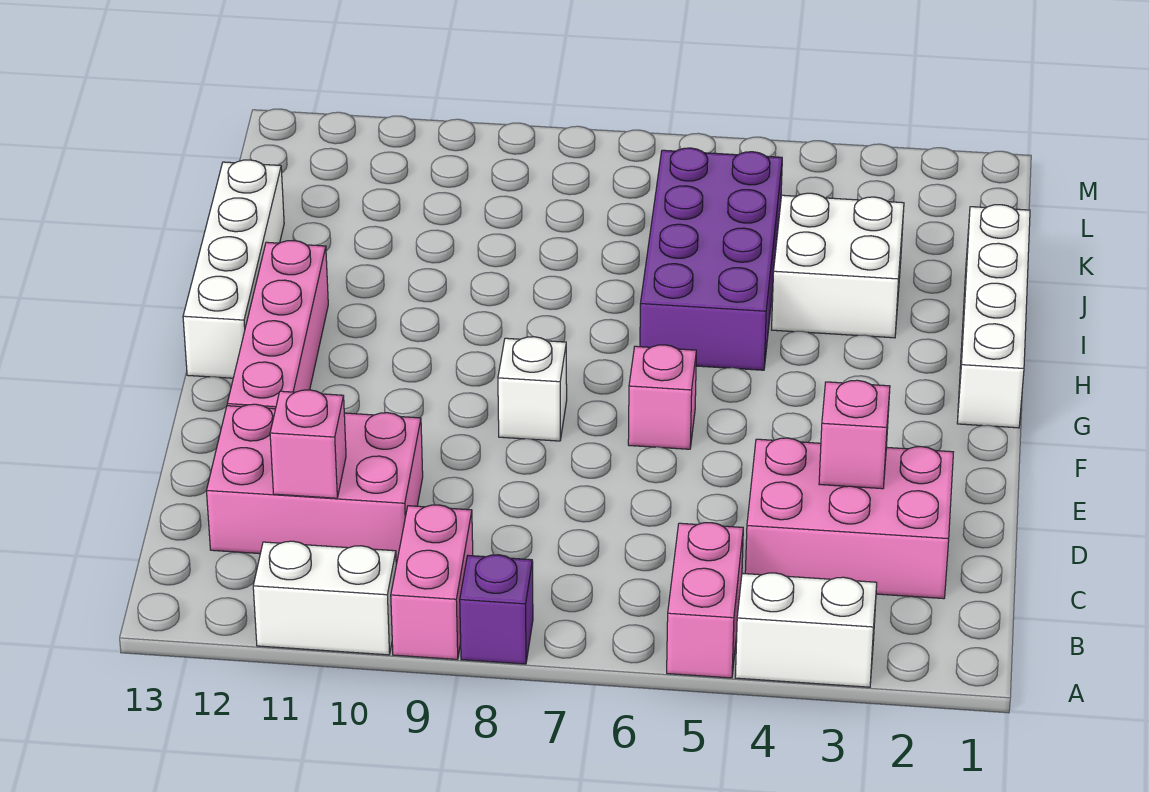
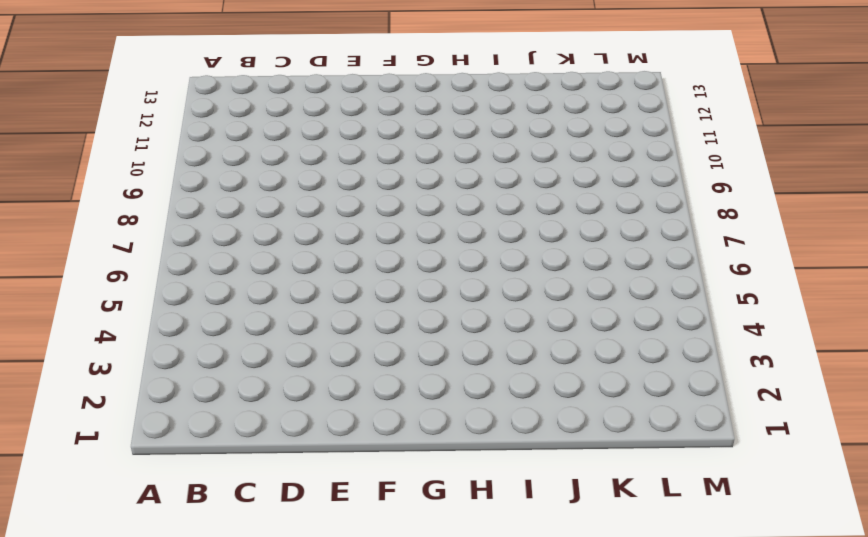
none -> white 1x2 brick [735,573,877,687]
none -> pink 1x2 brick [667,523,743,678]
none -> purple 1x1 brick [460,555,533,664]

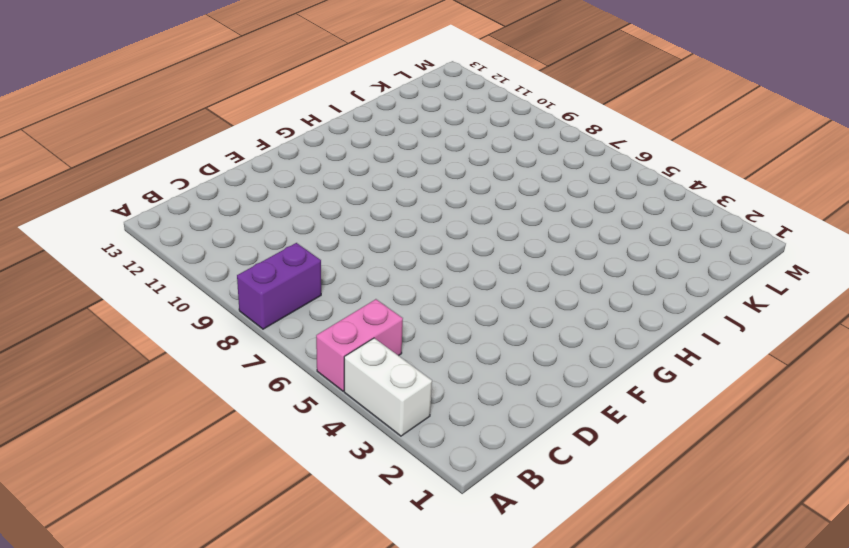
purple 1x2 brick [237,243,321,329] -> purple 1x1 brick [460,555,533,664]
none -> pink 1x2 brick [391,505,473,659]
none -> white 1x2 brick [253,541,396,655]
none -> pink 2x3 brick [745,438,953,599]

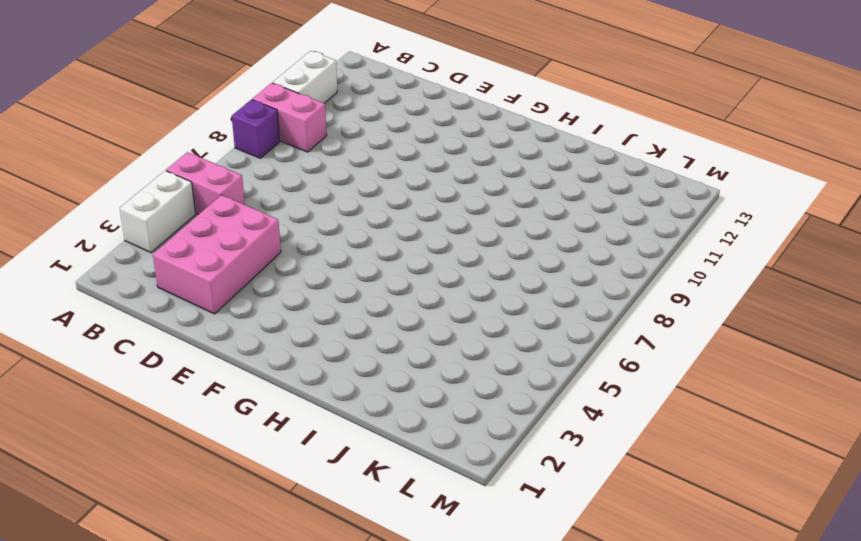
none -> pink 2x3 brick [207,404,423,563]
none -> pink 1x4 brick [227,240,328,409]
none -> pink 1x1 brick [628,345,696,449]

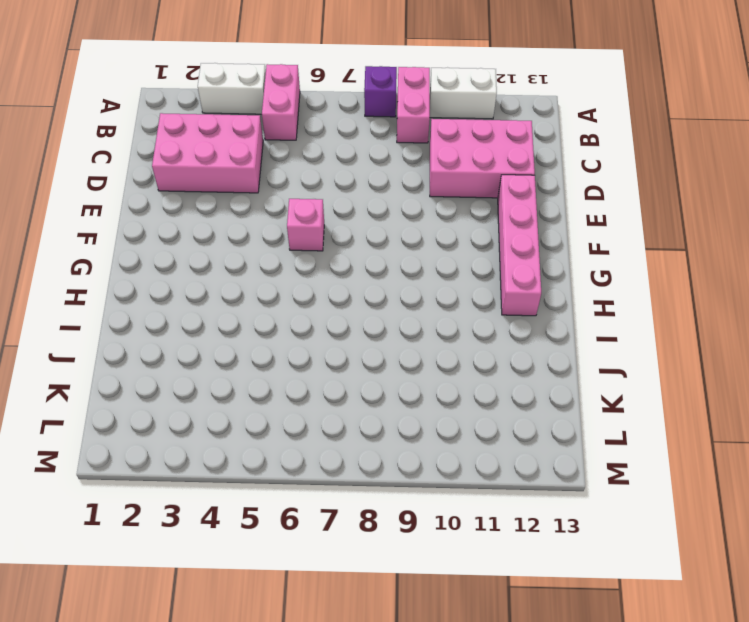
none -> white 1x1 brick [498,337,567,441]
none -> white 1x4 brick [957,205,1030,428]
none -> white 1x4 brick [183,160,284,378]

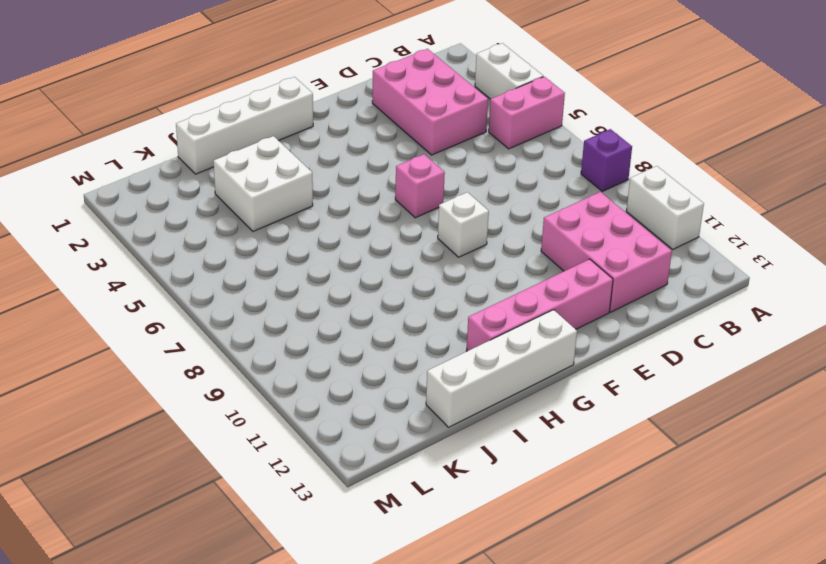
none -> pink 1x2 brick [391,505,473,659]
none -> purple 2x4 brick [640,148,782,370]
none -> pink 1x1 brick [270,390,346,498]

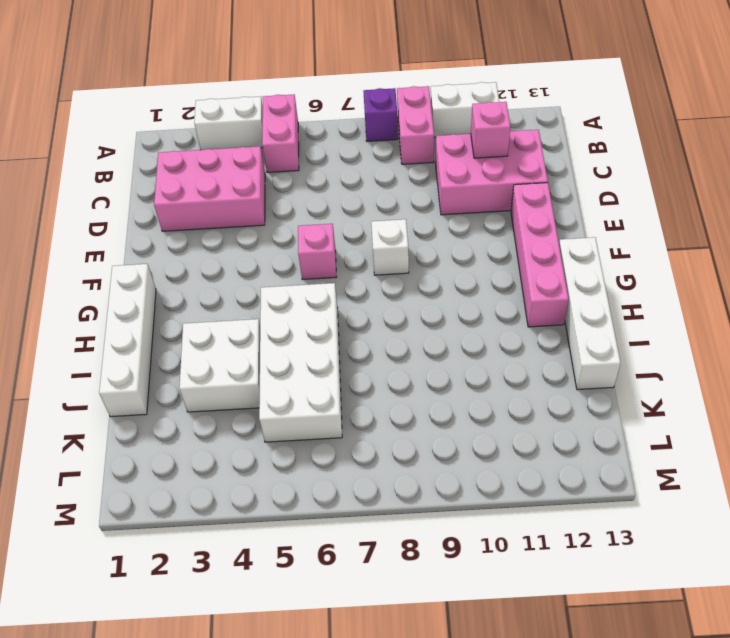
white 2x4 brick [259,283,342,442] -> purple 2x4 brick [640,148,782,370]
none -> pink 1x1 brick [819,380,890,489]

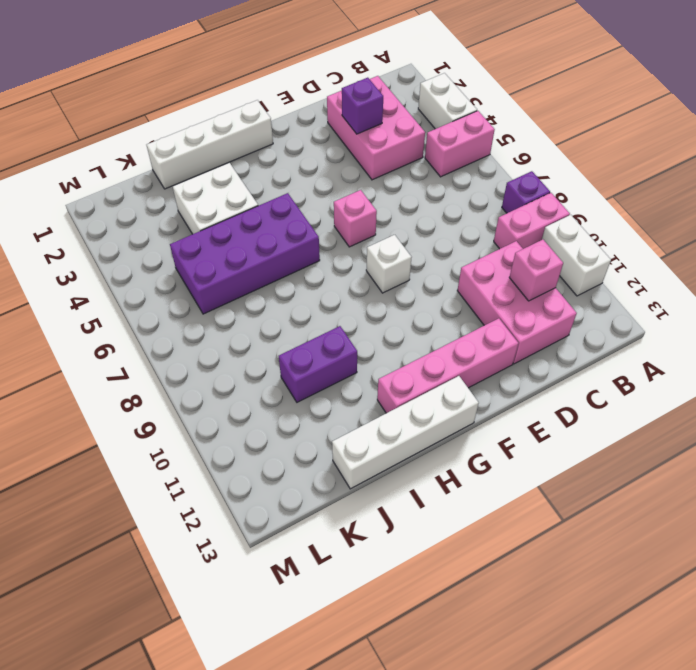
purple 1x1 brick [342,78,383,134] -> pink 1x1 brick [819,380,890,489]
purple 1x2 brick [279,326,357,402] -> none

